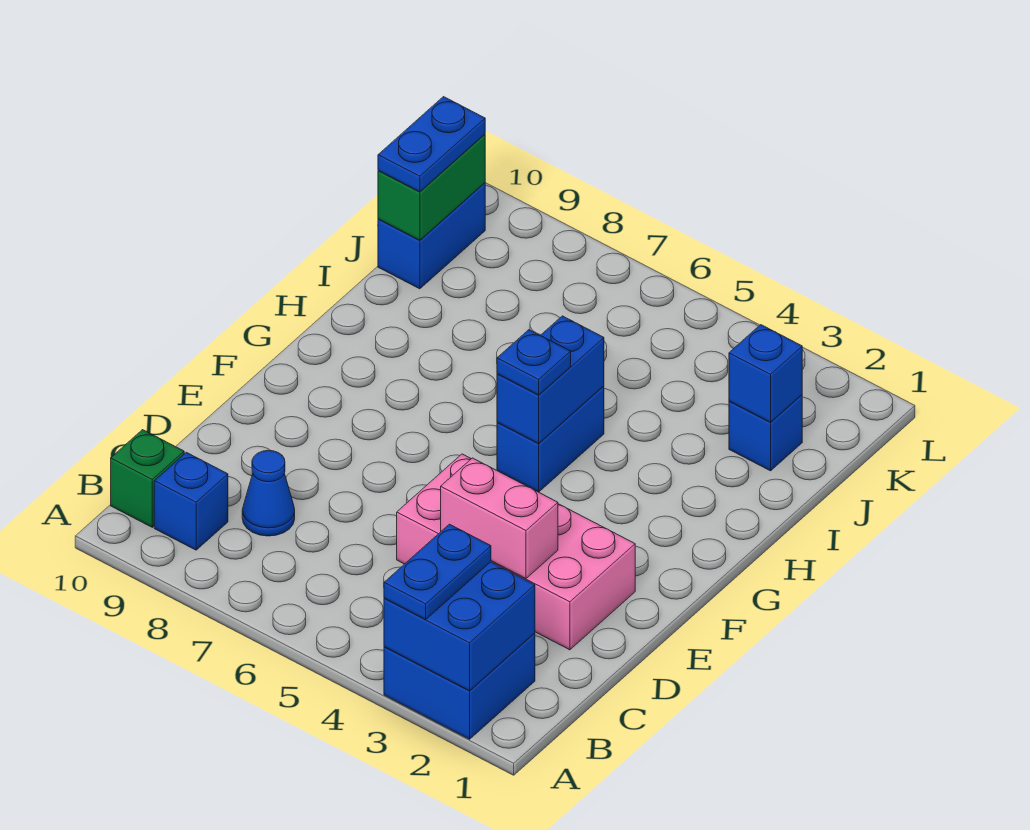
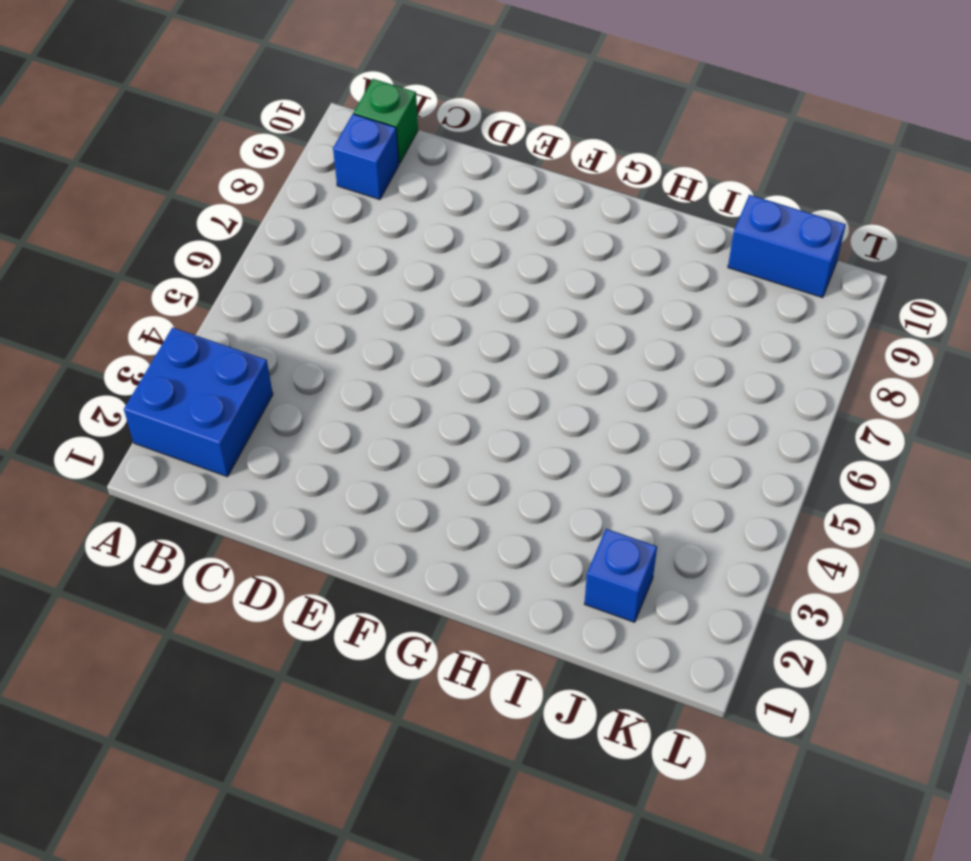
none -> blue 1x1 cone [242,450,295,536]
none -> pink 2x4 brick [397,454,635,650]
none -> blue 1x2 brick [497,386,604,492]

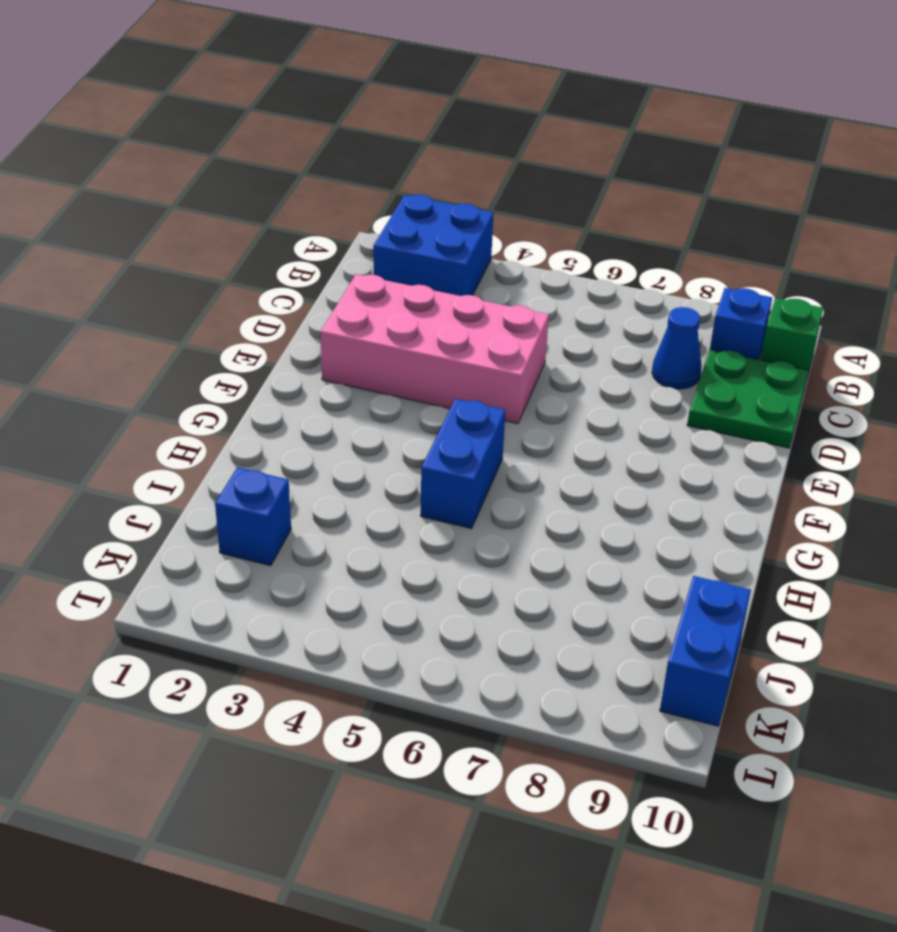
green 2x2 plate [687,350,809,448] -> none
none -> blue 2x2 brick [384,562,535,691]
none -> pink 1x2 brick [441,458,558,578]
none -> blue 1x2 brick [497,316,604,443]

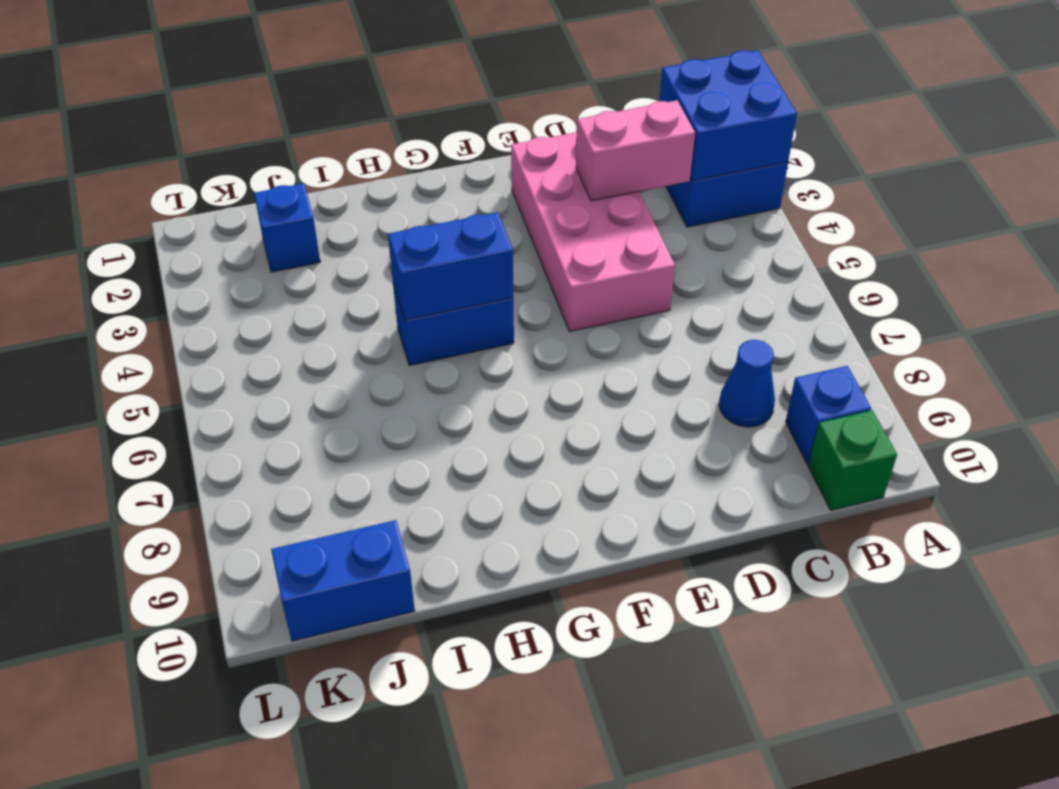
pink 1x2 brick [576,100,695,201] -> pink 1x2 brick turned to [441,458,558,578]
none -> blue 1x1 brick [729,325,802,422]
none -> green 1x2 brick [378,134,485,240]
none -> blue 1x2 plate [384,524,491,619]

